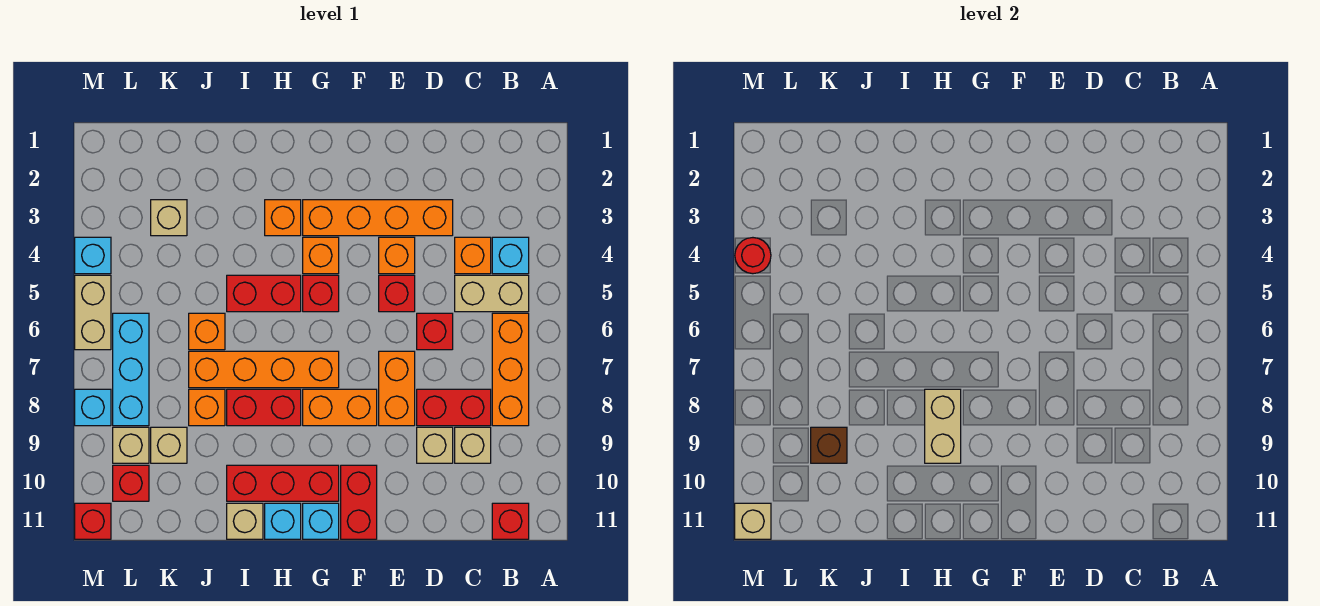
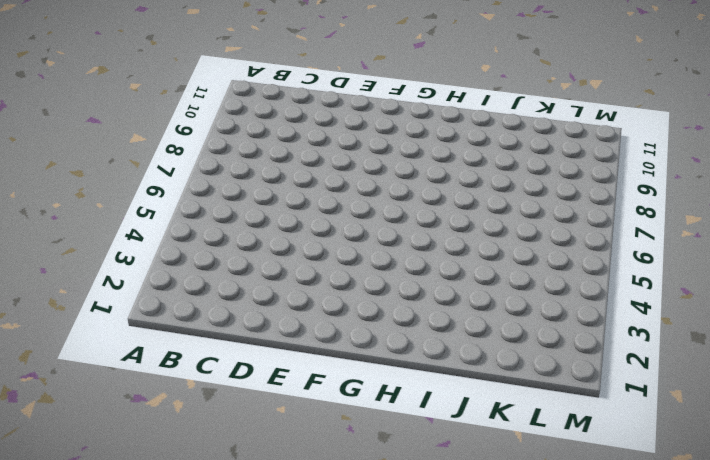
none -> cyan 1x1 brick [492,237,529,274]
none -> tan 1x2 brick [455,275,529,312]
none -> orange 1x3 brick [492,313,529,426]
none -> red 1x1 brick [492,503,529,539]

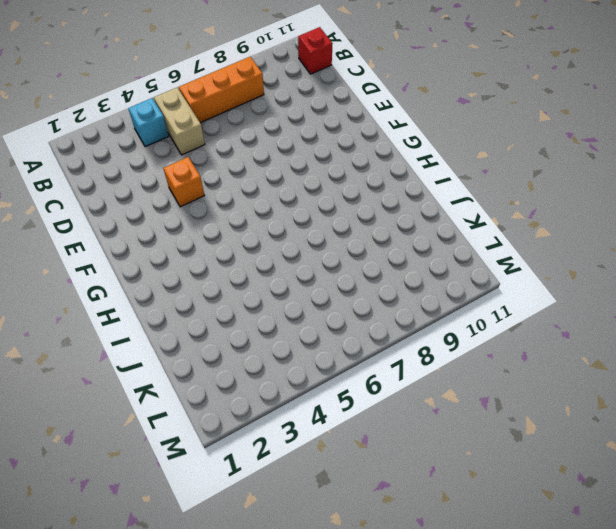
none -> orange 1x1 brick [455,237,491,274]
none -> red 1x2 brick [417,389,491,426]
none -> tan 1x1 brick [455,427,491,463]
none -> orange 1x4 brick [303,200,453,236]

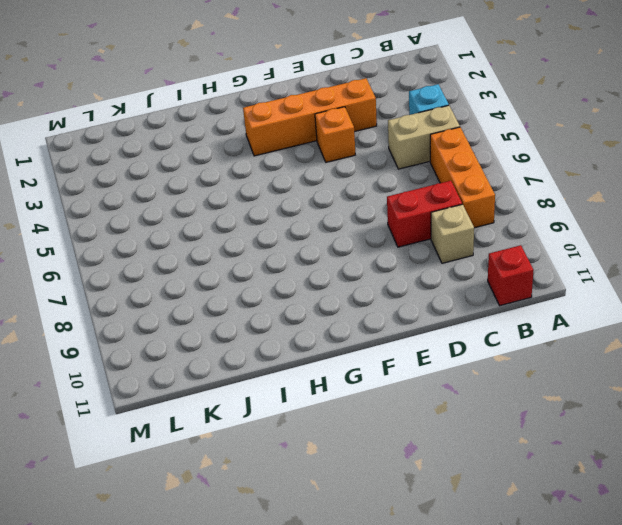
none -> orange 1x1 brick [455,237,491,274]
none -> red 1x1 brick [417,313,453,350]
none -> tan 1x1 brick [417,427,453,463]
none -> red 1x1 brick [379,275,415,312]

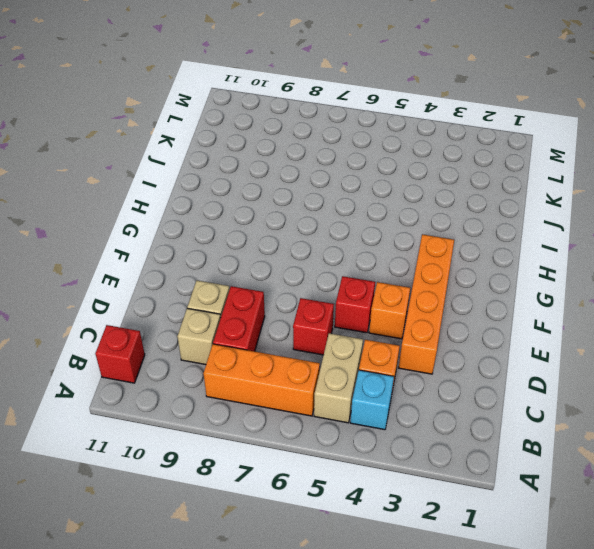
none -> orange 1x2 brick [379,351,415,426]
none -> orange 1x2 brick [303,389,377,426]
none -> red 1x2 brick [341,465,377,539]
none -> orange 1x1 brick [303,237,339,274]

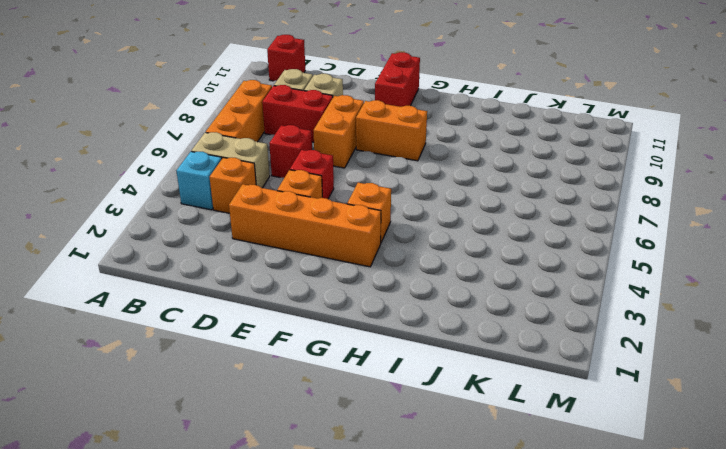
none -> red 1x1 brick [303,275,339,312]
none -> orange 1x4 brick [189,351,339,388]
none -> red 1x3 brick [227,465,339,501]
none -> cyan 1x1 brick [303,503,339,539]

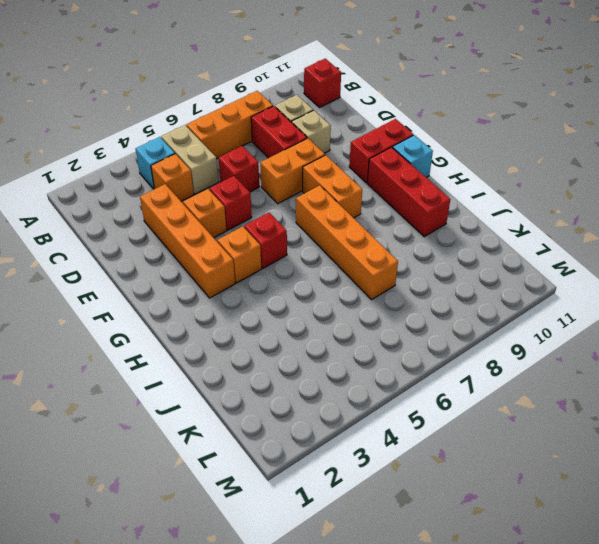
none -> orange 1x1 brick [265,200,301,236]
none -> red 1x2 brick [227,275,301,312]
none -> red 1x2 brick [227,389,301,426]
none -> cyan 1x1 brick [265,503,301,539]

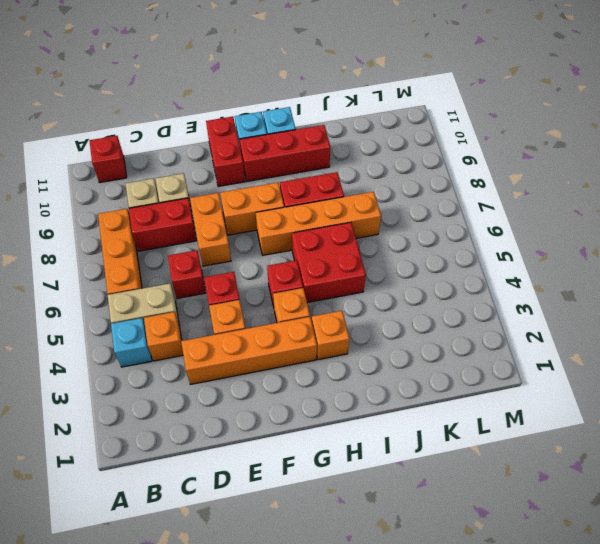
red 2x2 brick [292,223,366,303] -> red 1x2 brick [227,275,301,312]
none -> tan 1x1 brick [227,503,263,539]
none -> orange 1x1 brick [189,313,225,350]
none -> orange 1x1 brick [189,389,225,426]
none -> tan 1x1 brick [151,200,187,236]

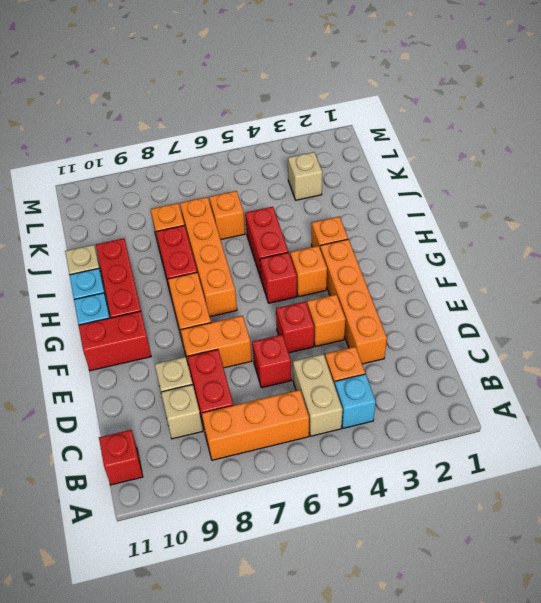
none -> tan 1x1 brick [151,427,187,463]
none -> cyan 1x3 brick [113,313,149,426]
none -> tan 1x1 brick [113,427,149,463]
none -> red 1x1 brick [113,465,149,501]

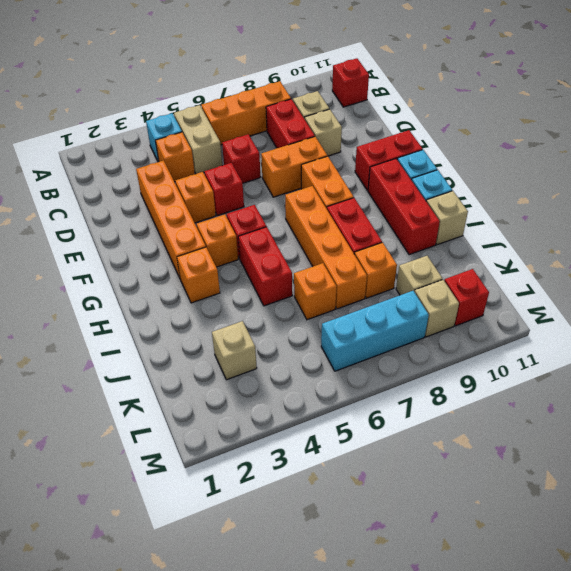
none -> cyan 1x1 brick [75,237,111,274]
none -> tan 1x2 brick [75,275,111,350]
none -> cyan 1x1 brick [75,389,111,426]
none -> red 1x1 brick [75,503,111,539]

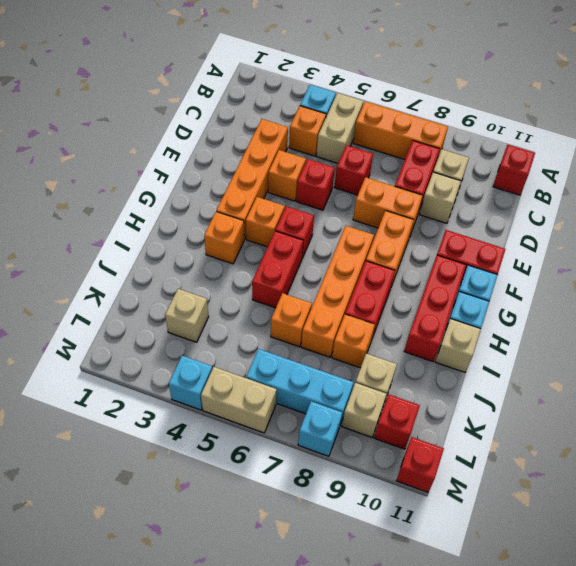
none -> tan 1x2 brick [925,389,961,463]
none -> brown 1x1 brick [811,427,847,463]
none -> red 1x1 round brick [735,238,771,274]
none -> tan 1x1 brick [735,503,771,539]

